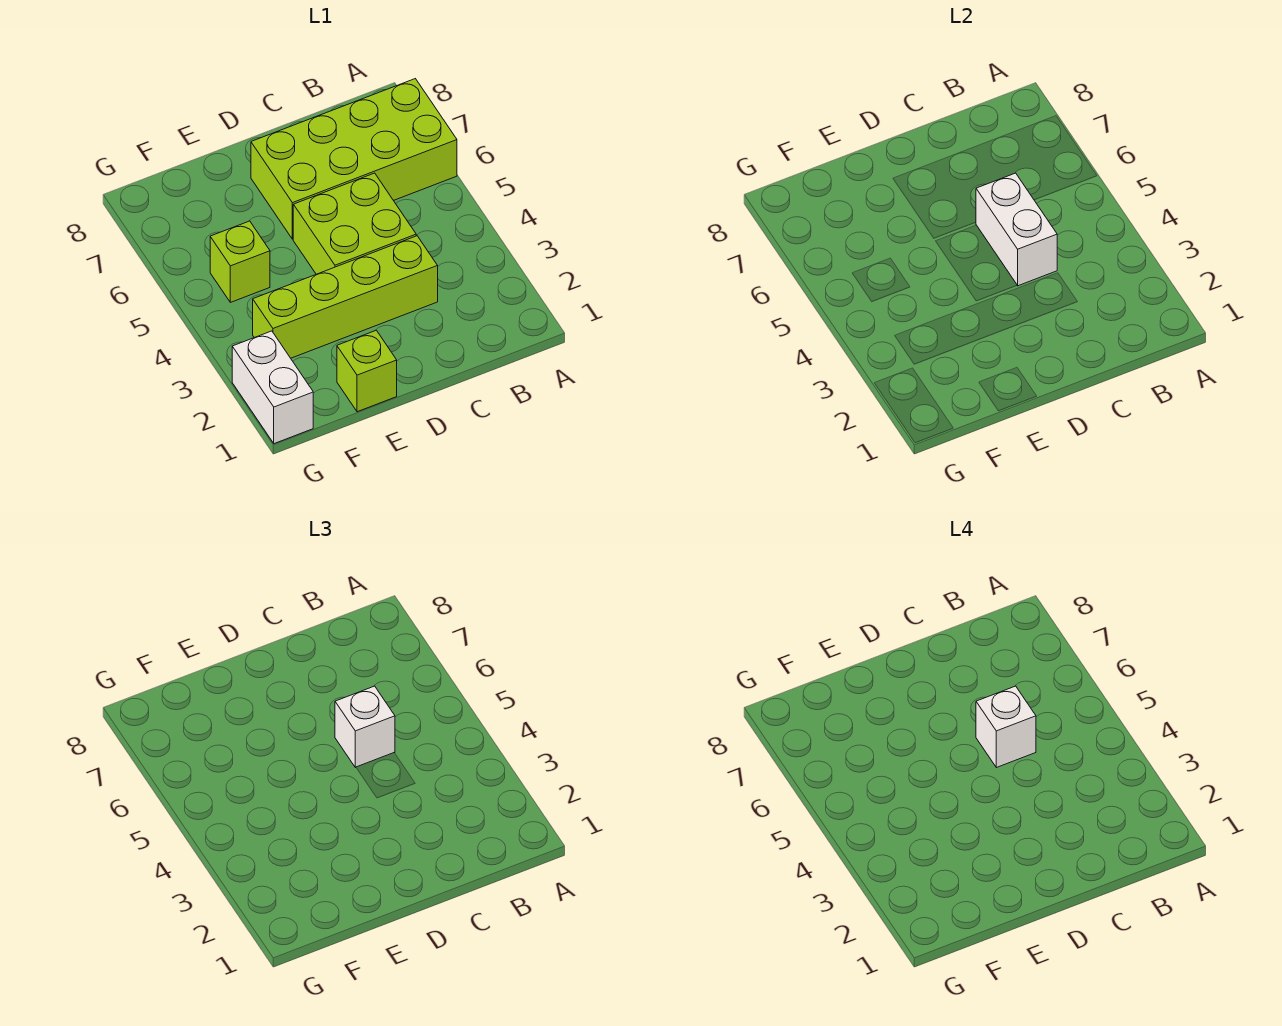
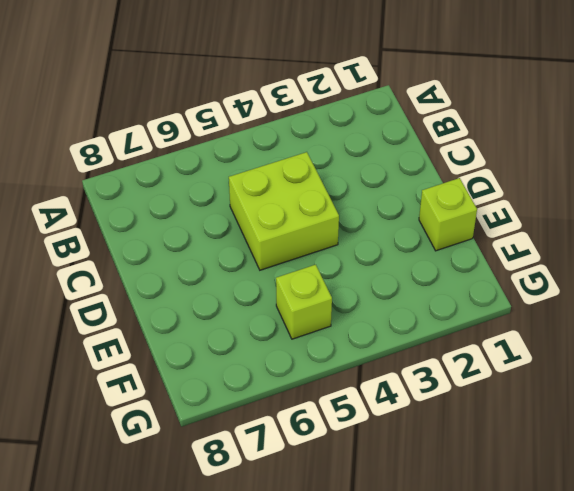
none -> lime 2x4 brick [251,79,457,239]
none -> lime 1x4 brick [253,236,438,358]

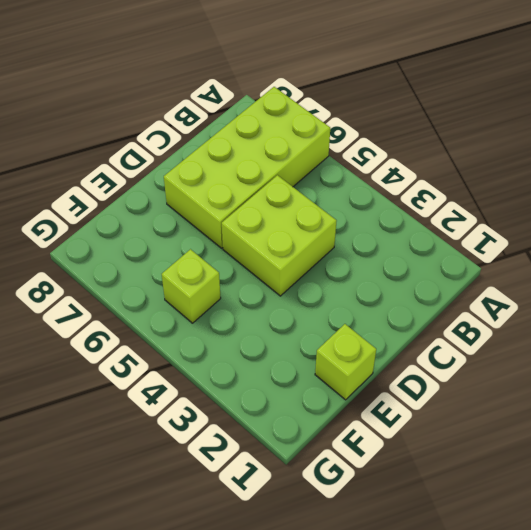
none -> lime 1x4 brick [253,236,438,358]
none -> white 1x2 brick [232,331,313,444]

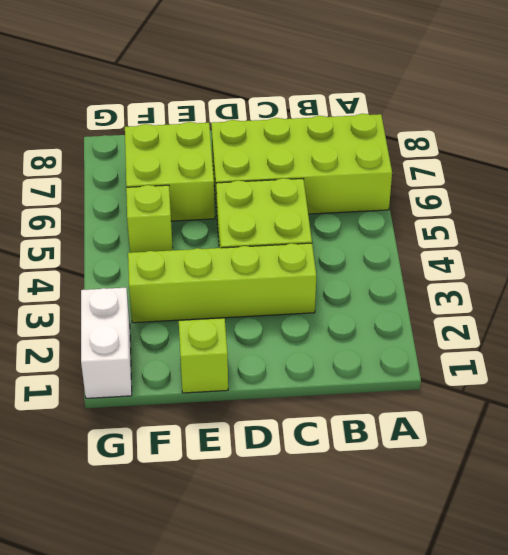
lime 2x2 brick [125,122,215,221] -> none
none -> white 1x2 brick [976,173,1057,286]
none -> white 1x1 brick [335,686,395,768]

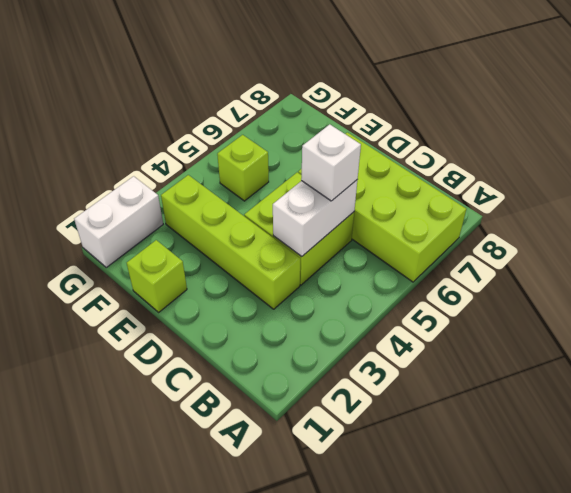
none -> white 1x1 brick [976,686,1036,768]

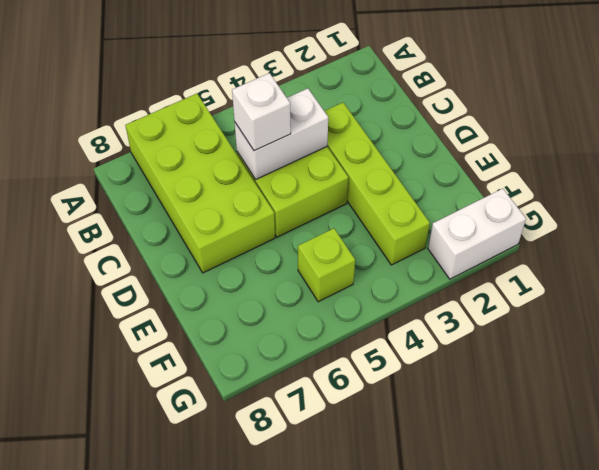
none -> lime 1x1 brick [337,330,397,412]
none -> white 1x1 brick [976,686,1036,768]

